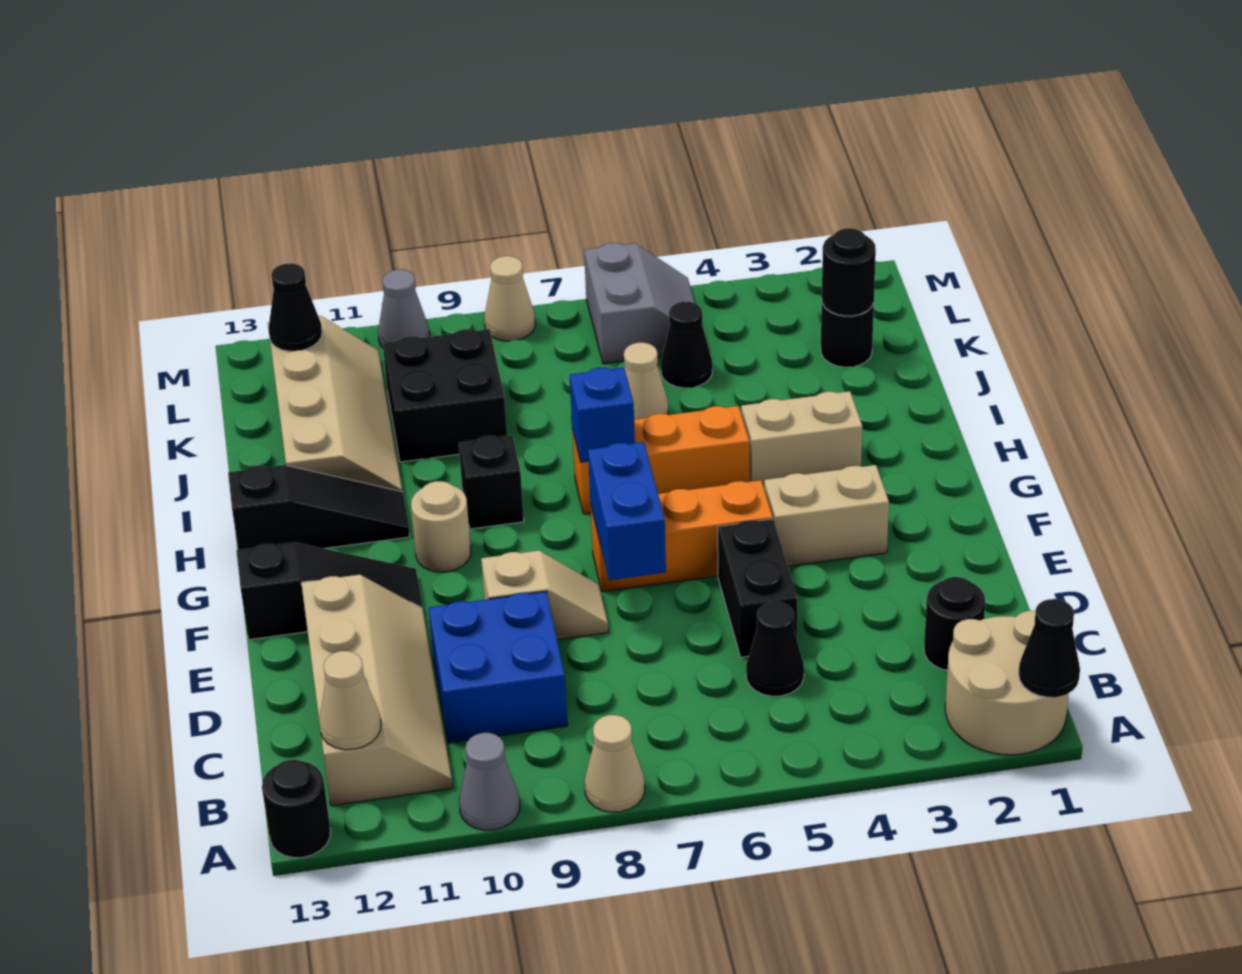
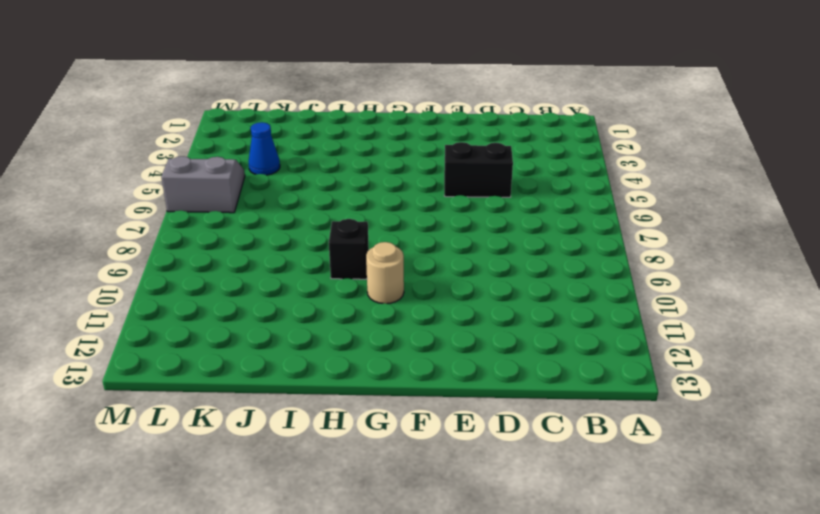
blue 1x1 cone [249,122,280,175] -> none
none -> tan 2x2 round brick [945,611,1069,755]
none -> tan 1x1 cone [585,715,645,812]
none -> grey 1x1 cone [459,733,520,830]
none -> black 1x1 round brick [262,760,331,858]

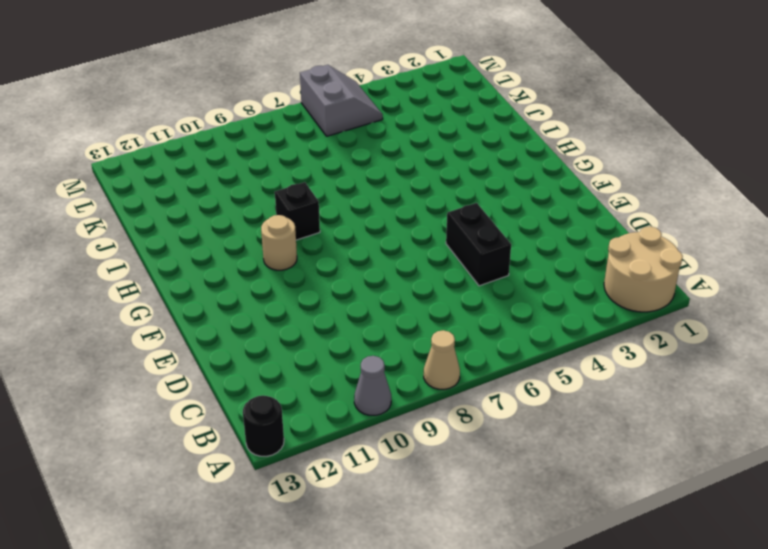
none -> tan 2x4 slope [301,575,453,806]
none -> black 1x1 round brick [924,577,985,670]
none -> black 1x1 cone [746,602,804,696]
none -> blue 2x2 brick [429,591,568,743]

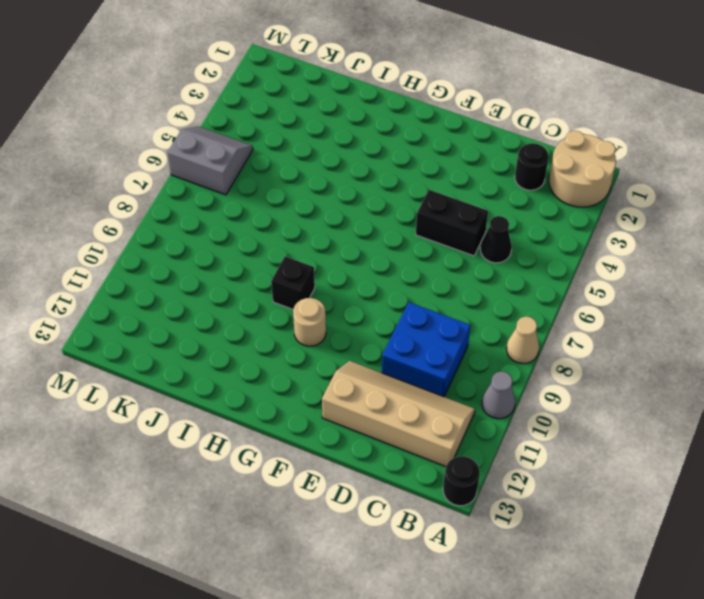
none -> tan 1x2 slope [481,550,608,640]
none -> tan 1x2 brick [764,465,889,566]
none -> orange 1x3 brick [590,480,773,592]
none -> black 1x3 slope [236,542,422,640]

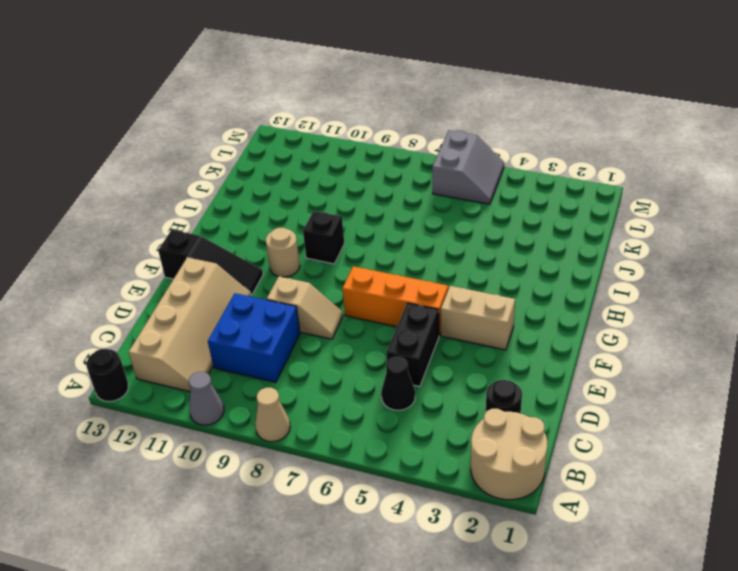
none -> tan 1x2 brick [741,391,862,487]
none -> orange 1x3 brick [572,406,749,514]
none -> black 1x3 slope [228,465,410,550]
none -> tan 2x4 slope [268,316,403,492]

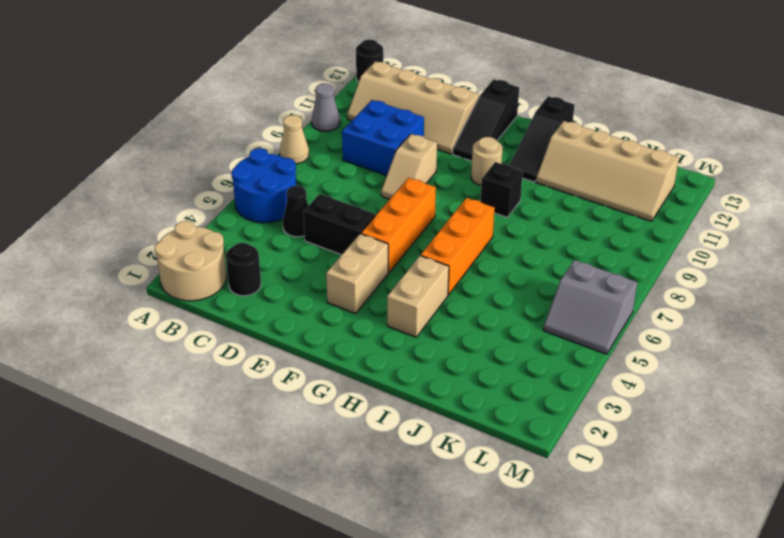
blue 2x2 round brick [231,148,296,223] -> none
none -> tan 1x1 cone [624,343,668,419]
none -> black 2x2 brick [383,329,507,462]
none -> black 1x1 round brick [821,303,874,367]
none -> black 1x1 cone [661,302,712,388]

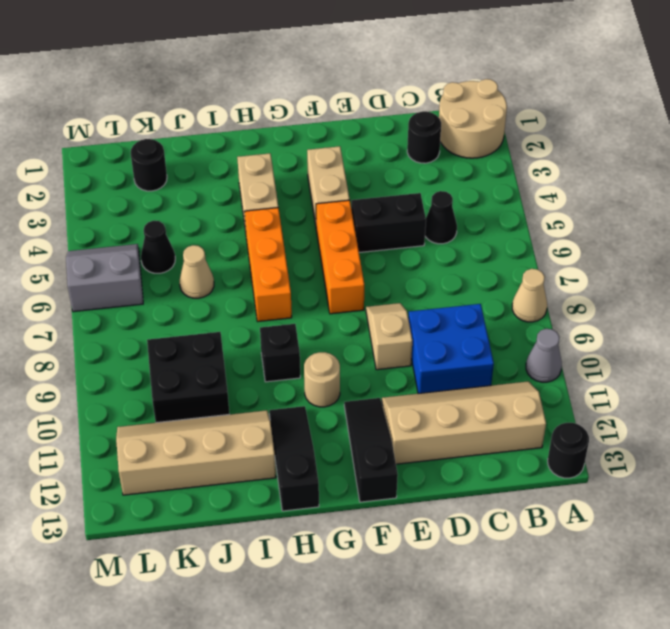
none -> tan 1x1 cone [484,256,535,341]
none -> grey 1x1 cone [378,269,430,348]
none -> black 1x1 cone [1019,599,1080,697]
none -> tan 1x1 cone [319,651,381,750]

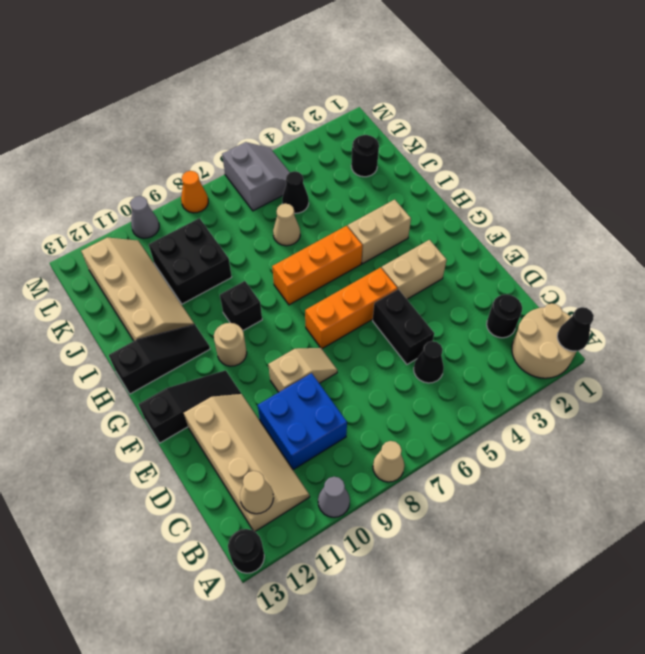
orange 1x1 cone [181,171,208,213] -> tan 1x1 cone [484,256,535,341]
none -> blue 1x2 brick [588,442,666,580]
none -> blue 1x1 brick [570,367,635,462]
none -> black 1x1 round brick [822,228,876,316]
none -> black 1x1 cone [268,263,322,351]

